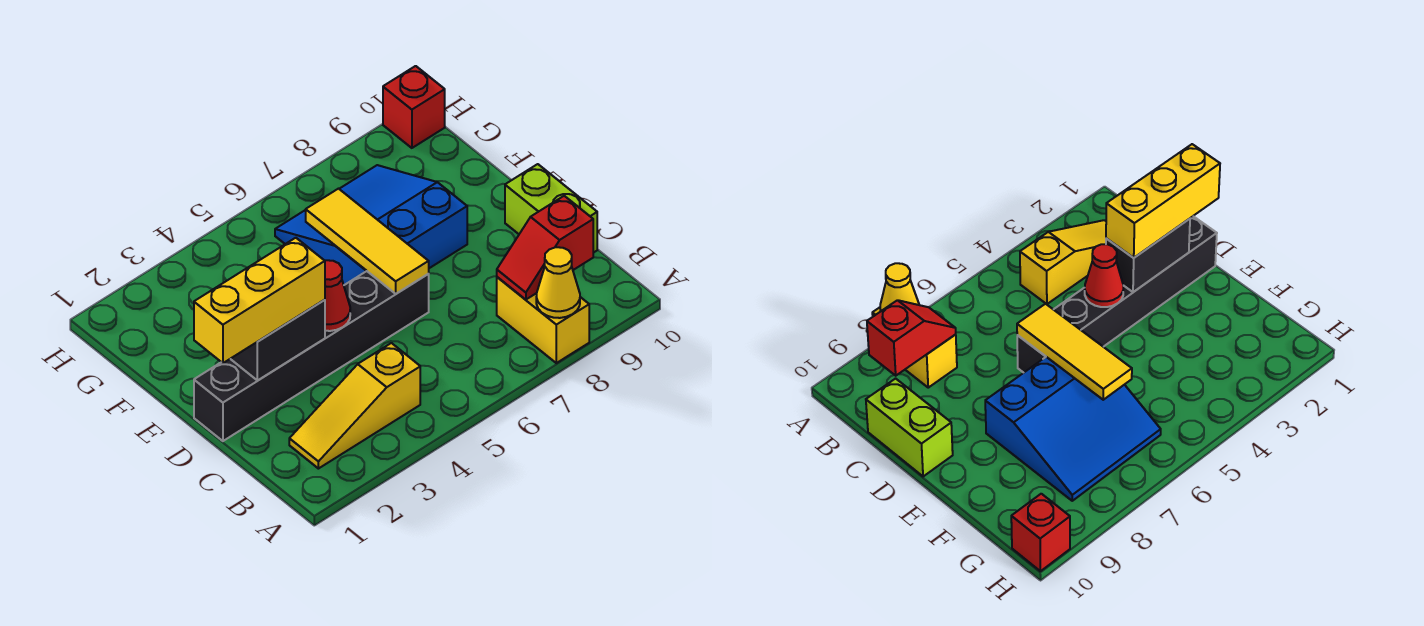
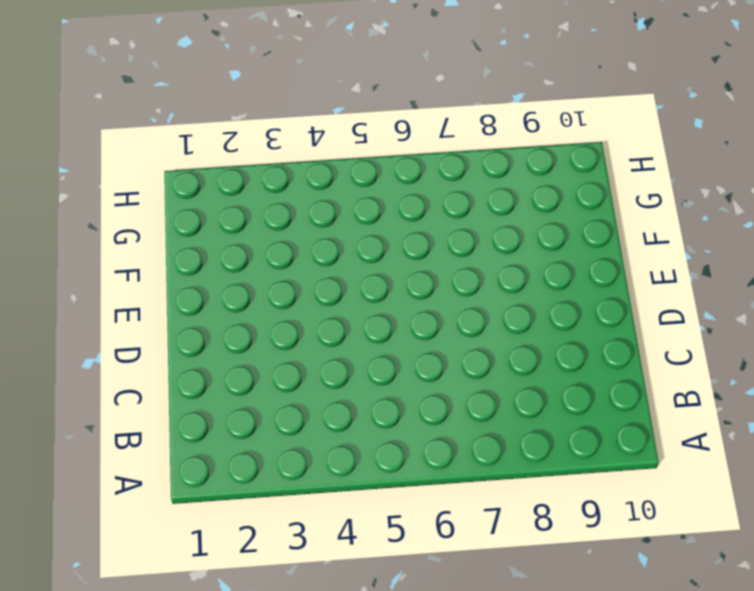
none -> yellow 1x2 brick [497,277,589,363]
none -> yellow 1x3 slope [289,343,420,469]
none -> lime 1x2 brick [505,164,597,253]

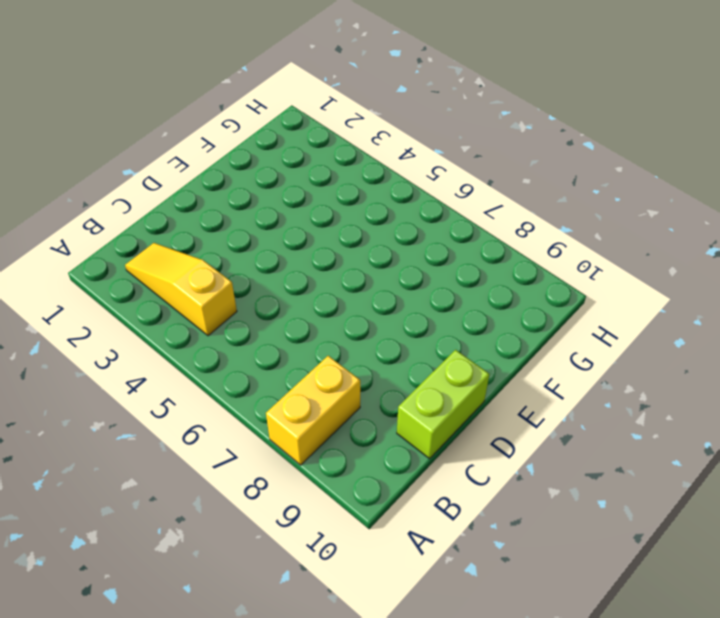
none -> black 1x6 brick [194,271,429,441]
none -> blue 3x3 slope [275,165,467,285]
none -> red 1x1 brick [383,66,445,148]

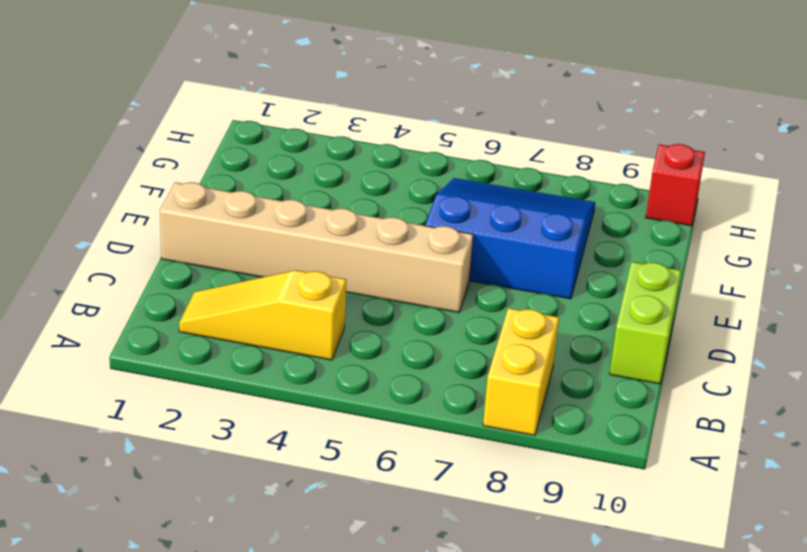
tan 1x6 brick [160,182,473,312] -> black 1x6 brick [194,271,429,441]
none -> yellow 1x1 cone [536,247,580,318]
none -> red 1x2 slope [497,196,593,300]
none -> black 1x2 brick [231,300,325,380]

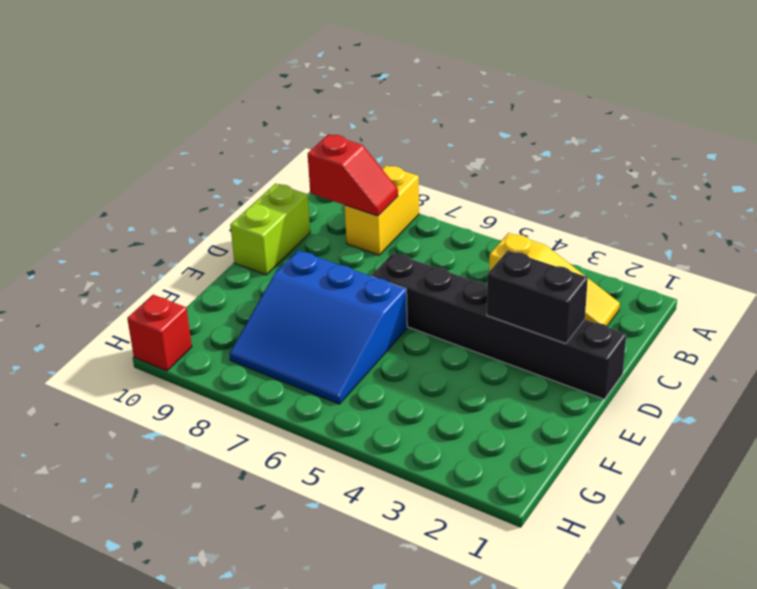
none -> yellow 1x1 cone [536,247,580,318]
none -> red 1x1 cone [325,260,350,331]
none -> yellow 1x3 tile [306,189,429,294]

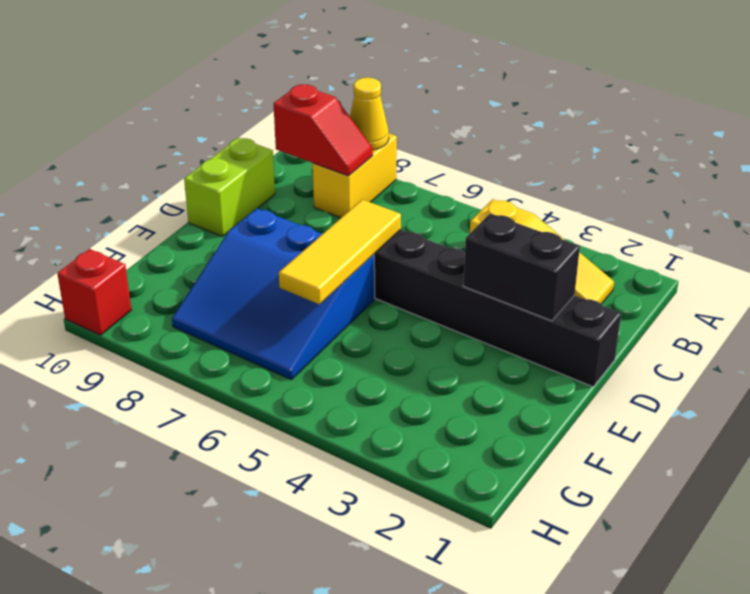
none -> red 1x1 cone [325,260,350,331]
none -> yellow 1x3 brick [194,238,325,363]

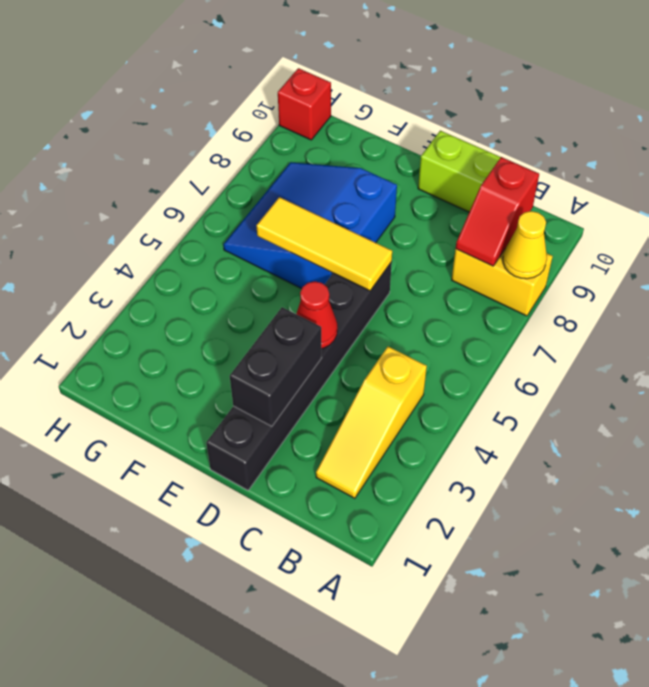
none -> yellow 1x3 brick [194,238,325,363]

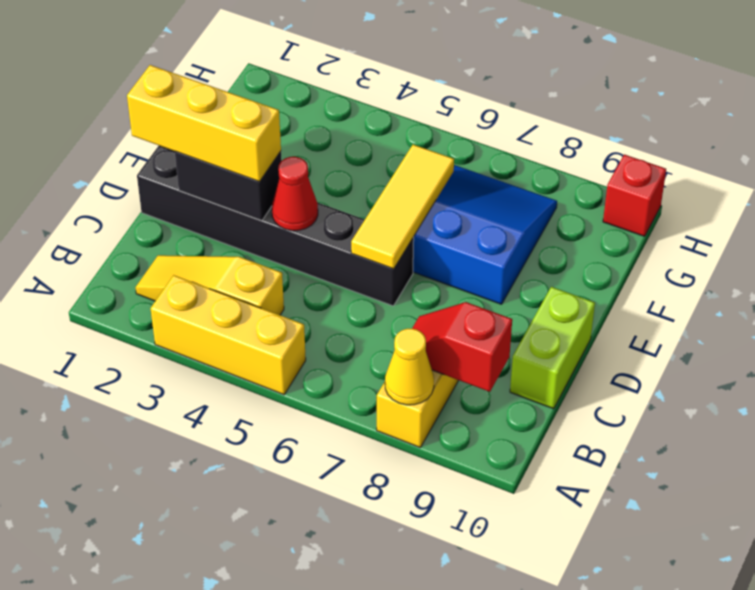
yellow 1x3 brick [151,275,306,395] -> none

